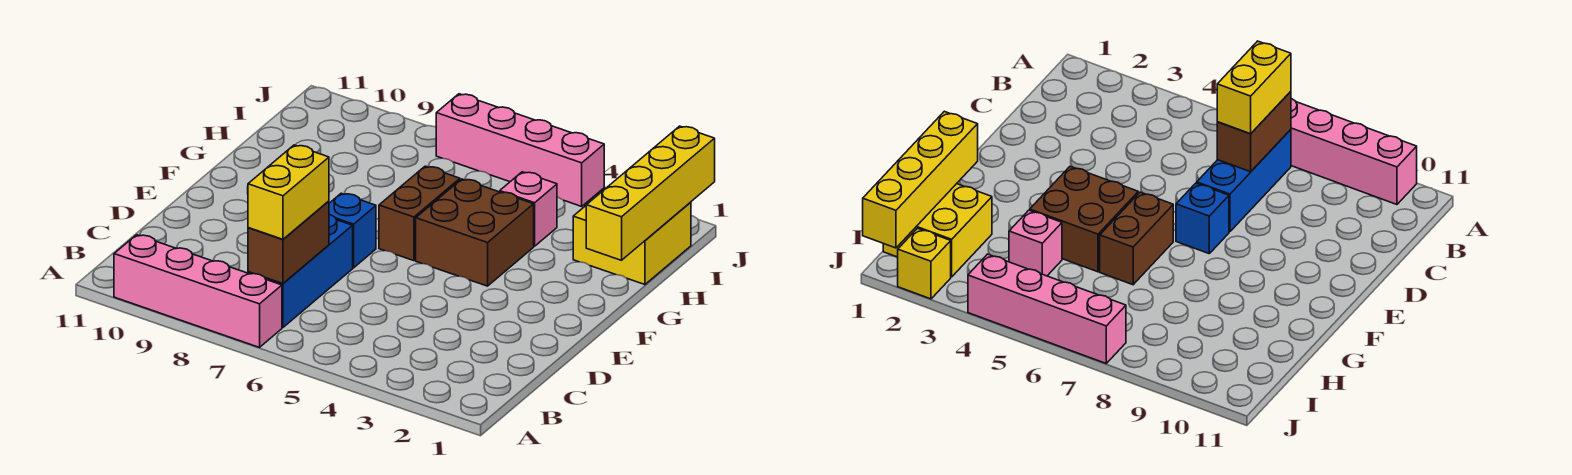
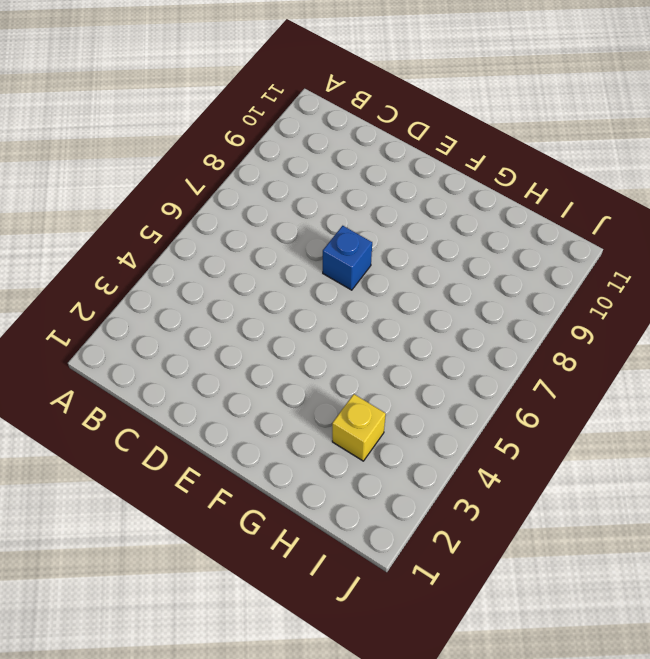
yellow 1x1 brick [332,394,386,461] -> yellow 1x1 brick moved to [898,228,951,299]
none -> pink 1x4 brick [114,235,282,347]
none -> blue 1x3 brick [248,215,353,328]
none -> brown 2x2 brick [416,179,534,286]

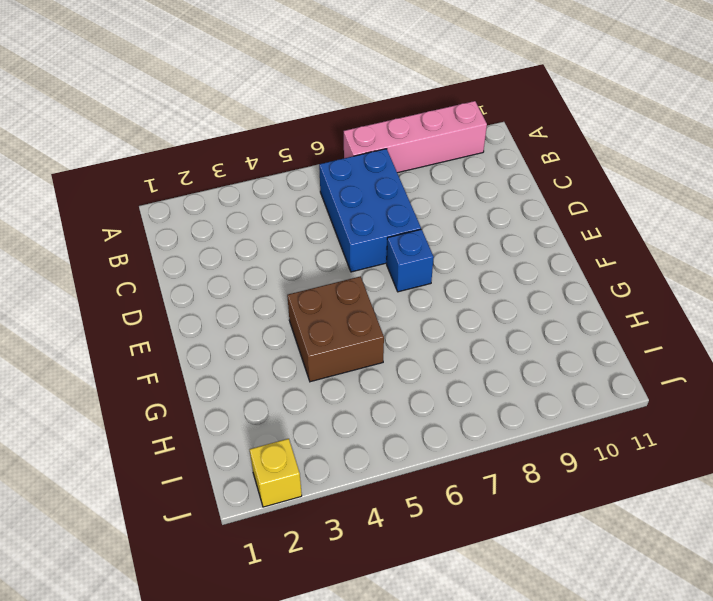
blue 2x3 brick [319,149,421,272] -> blue 1x3 brick [248,215,353,328]
none -> brown 1x2 brick [379,166,460,261]
none -> yellow 2x2 brick [573,202,691,285]
none -> pink 1x1 brick [500,172,557,246]

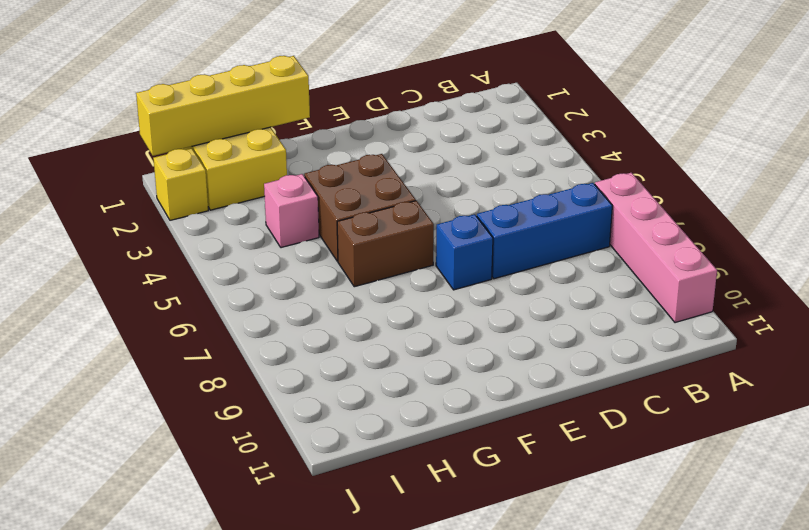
none -> pink 1x4 brick [436,94,604,206]
none -> brown 1x2 brick [248,201,329,283]
none -> yellow 1x2 brick [248,145,329,239]

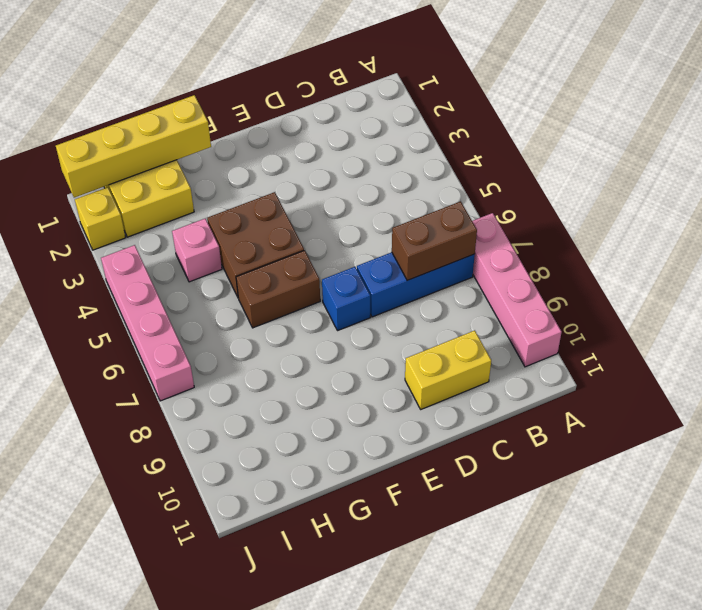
yellow 1x2 brick [405,330,491,409] -> yellow 1x2 brick moved to [248,145,329,239]

